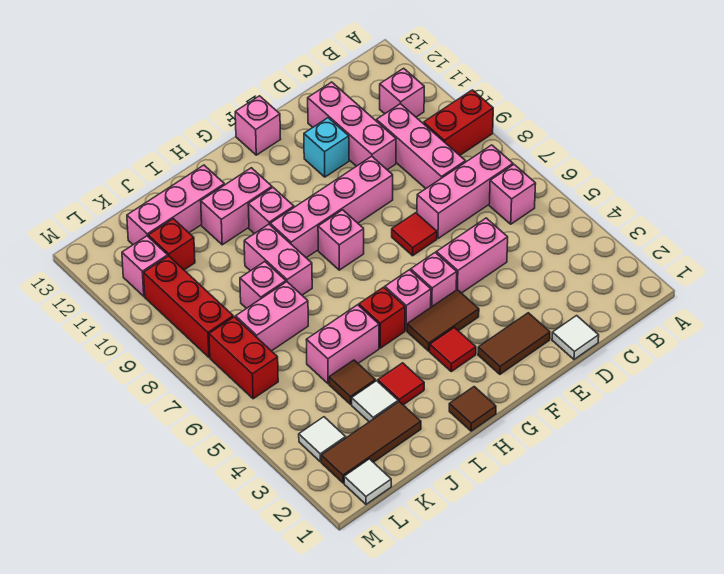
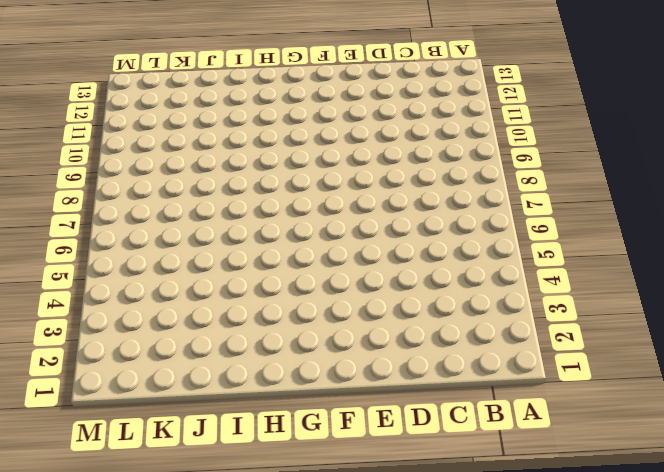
none -> red 1x2 brick [424,90,493,155]
none -> pink 1x1 brick [489,165,536,224]
none -> pink 1x3 brick [417,145,513,239]
none -> pink 1x1 brick [380,68,424,117]

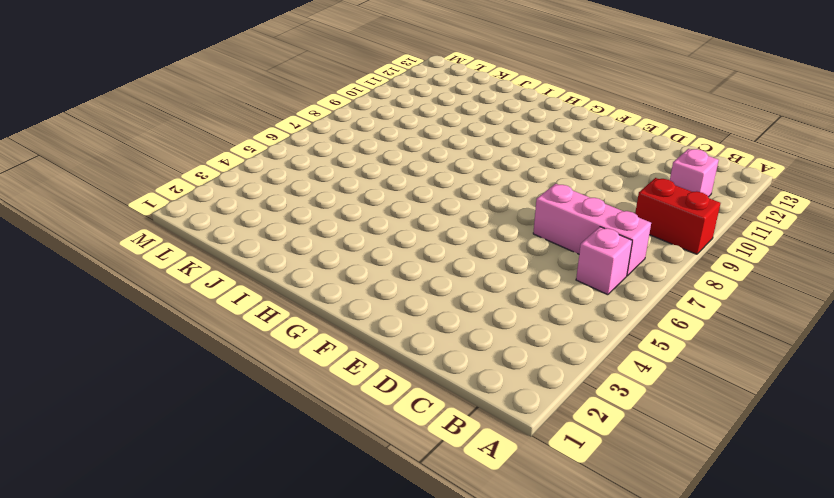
none -> pink 1x3 brick [376,104,466,188]
none -> white 1x1 tile [552,316,599,359]
none -> pink 1x2 brick [436,218,508,293]
none -> pink 1x3 brick [308,82,396,170]

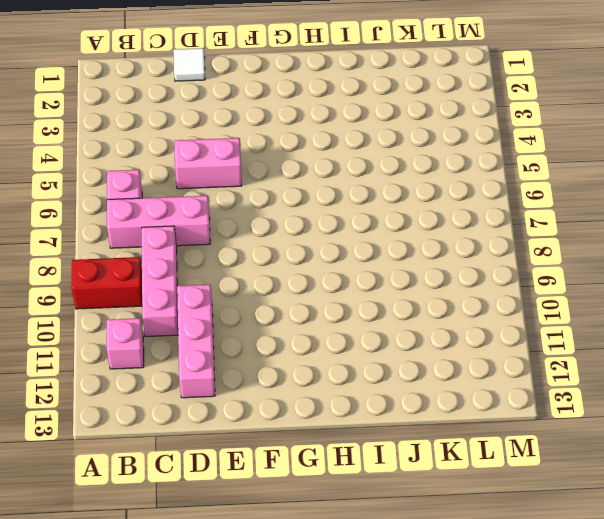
none -> brown 1x2 tile [478,313,550,374]
none -> red 1x1 tile [392,213,437,256]
none -> pink 1x4 brick [270,156,393,258]
none -> cyan 1x1 brick [304,118,349,177]

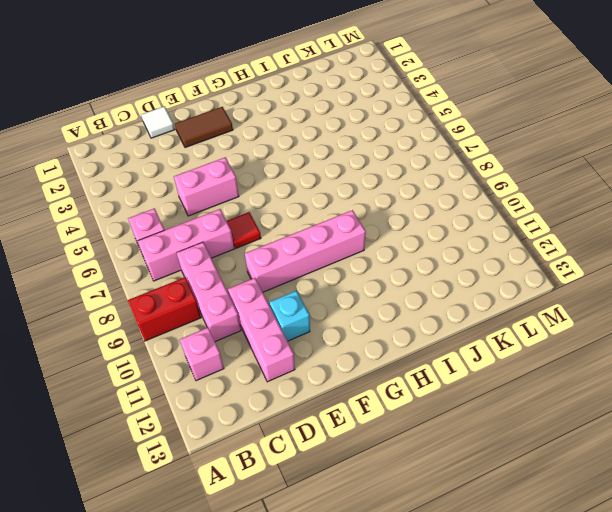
none -> brown 1x2 tile [407,290,479,351]
none -> pink 1x1 brick [411,253,457,307]
none -> pink 1x1 brick [235,96,281,155]
none -> red 1x1 tile [430,327,476,372]

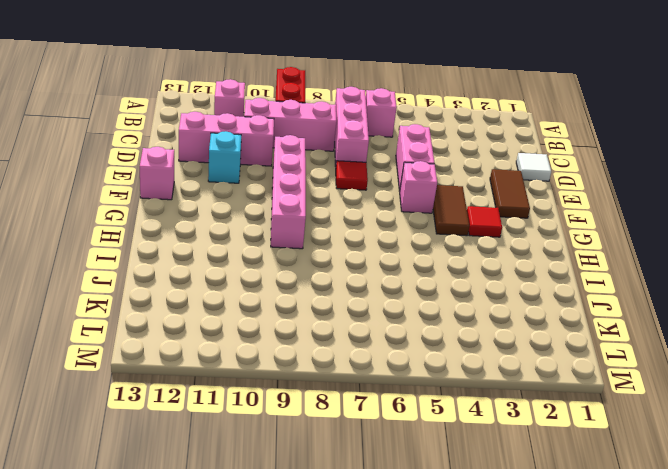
none -> pink 1x1 brick [385,270,431,331]
none -> pink 1x1 brick [318,210,364,270]
none -> brown 1x1 tile [449,387,496,431]
none -> red 1x1 brick [359,287,405,348]

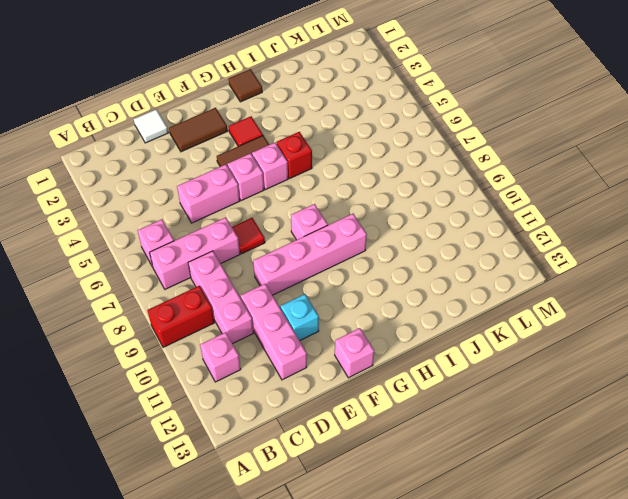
none -> pink 1x1 brick [248,188,294,234]
none -> pink 1x2 brick [201,168,272,245]
none -> red 1x1 tile [378,363,424,405]
none -> pink 1x2 brick [306,305,379,384]

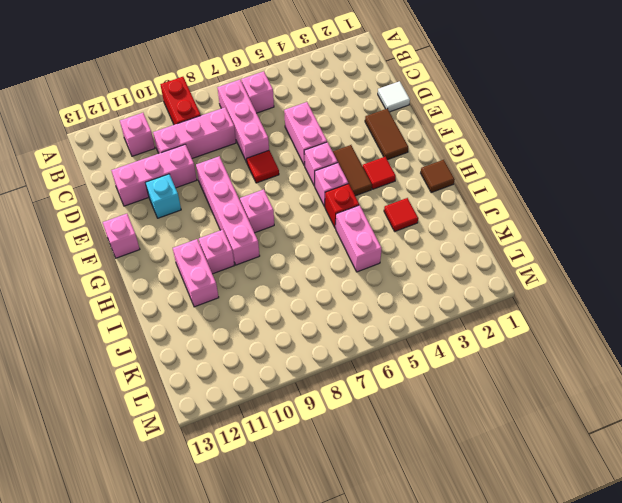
none -> pink 1x2 brick [244,224,312,295]
none -> pink 1x3 brick [127,165,224,245]
none -> brown 1x3 tile [321,402,421,483]
none -> white 1x1 tile [352,381,398,422]

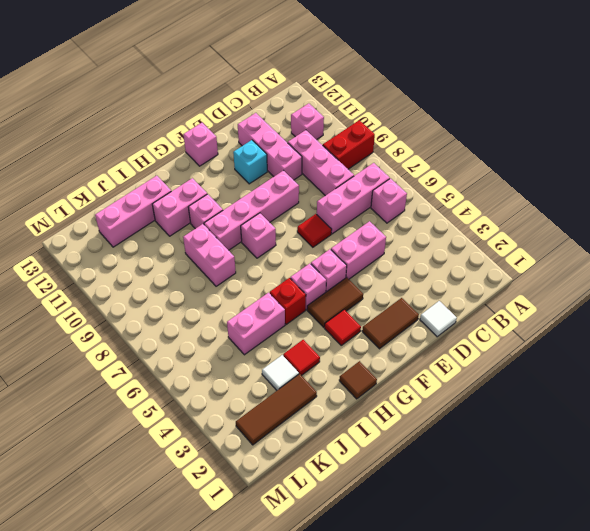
none -> brown 1x1 tile [329,360,375,404]
none -> pink 1x2 brick [236,282,308,351]
none -> pink 1x1 brick [240,262,286,309]
none -> red 1x1 brick [148,219,195,270]

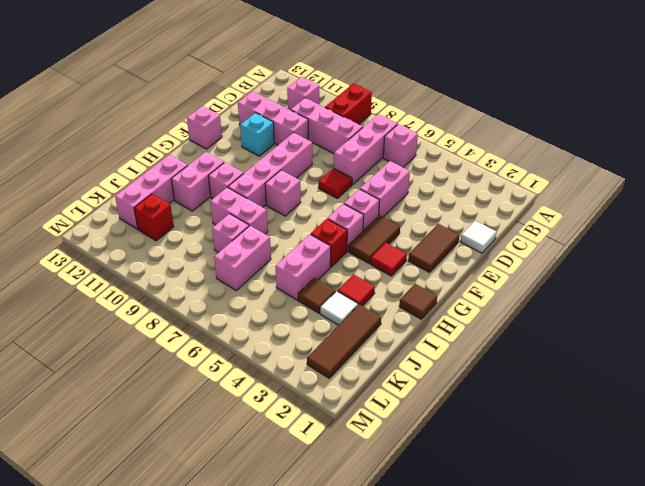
none -> white 1x1 tile [344,459,391,504]
none -> white 1x1 tile [299,417,346,462]
none -> red 1x2 brick [209,317,278,399]
none -> red 1x3 brick [144,256,233,357]

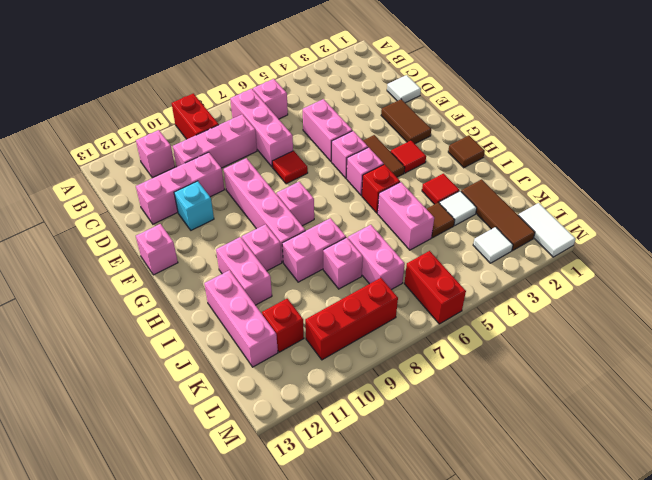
white 1x2 tile [518,203,576,257] -> white 1x1 tile [344,459,391,504]
red 1x2 brick [404,251,466,324] -> red 1x2 brick turned to [209,317,278,399]
none -> pink 1x1 brick [122,236,168,296]

